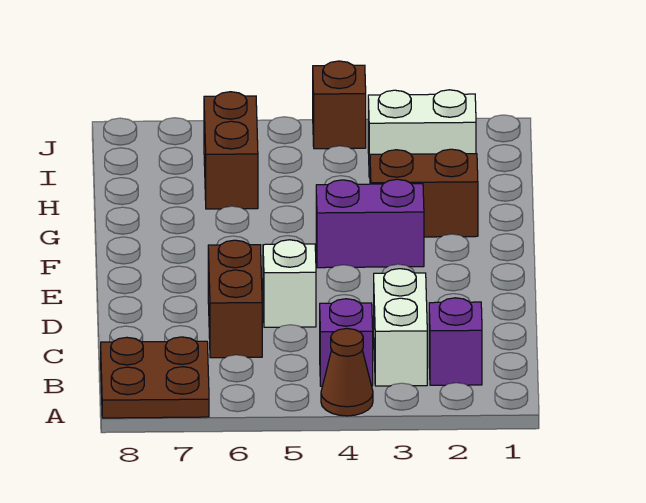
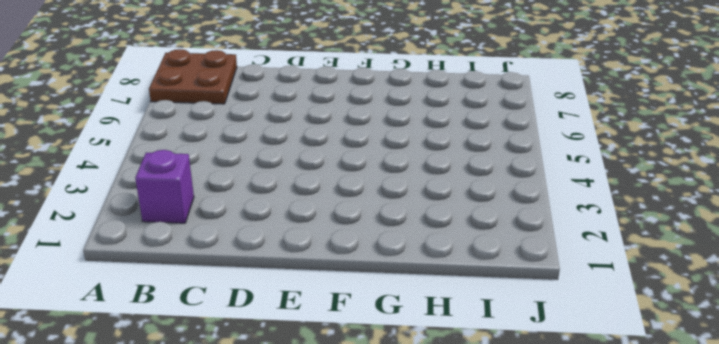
none -> brown 1x1 cone [321,328,373,416]
none -> white 1x2 brick [374,269,427,386]
none -> purple 1x1 brick [320,299,373,386]

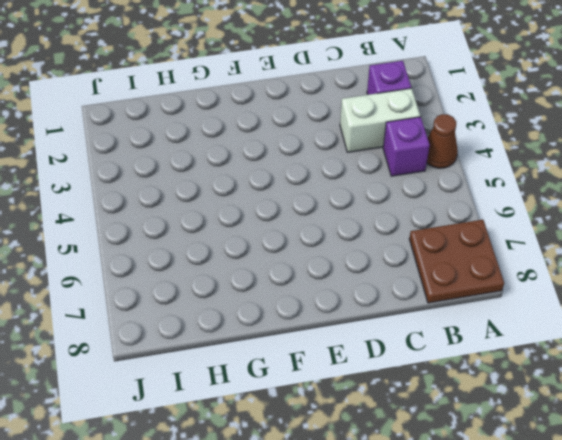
none -> brown 1x2 brick [208,240,262,358]
none -> white 1x1 brick [263,240,316,327]
none -> purple 1x2 brick [316,179,424,268]

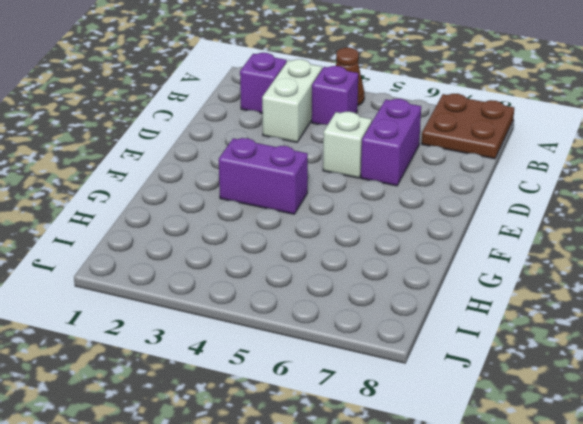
purple 1x2 brick [361,99,421,186] -> brown 1x2 brick [208,240,262,358]
none -> brown 1x2 brick [370,149,478,237]
none -> brown 1x2 brick [204,92,258,209]
none -> white 1x2 brick [368,90,476,178]

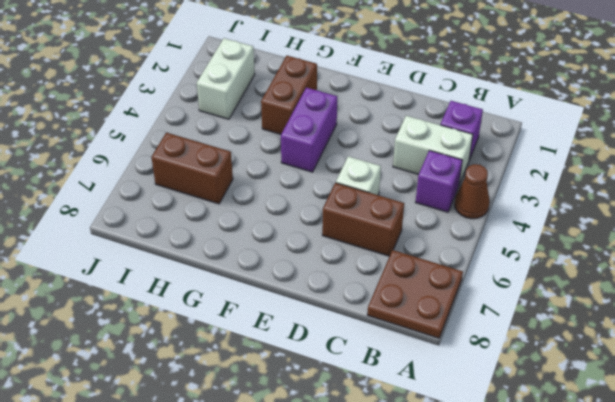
none -> brown 1x1 brick [313,61,366,149]

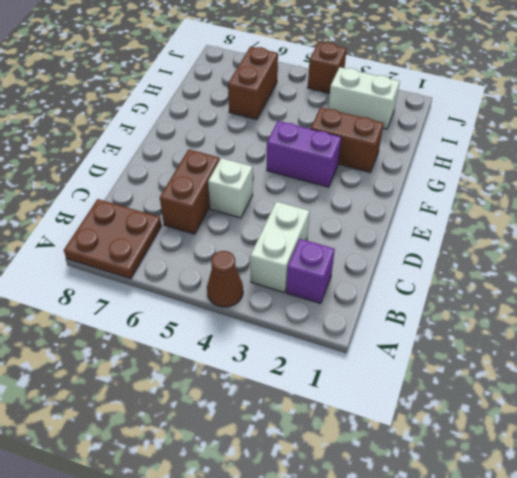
none -> purple 1x1 brick [320,299,373,386]

